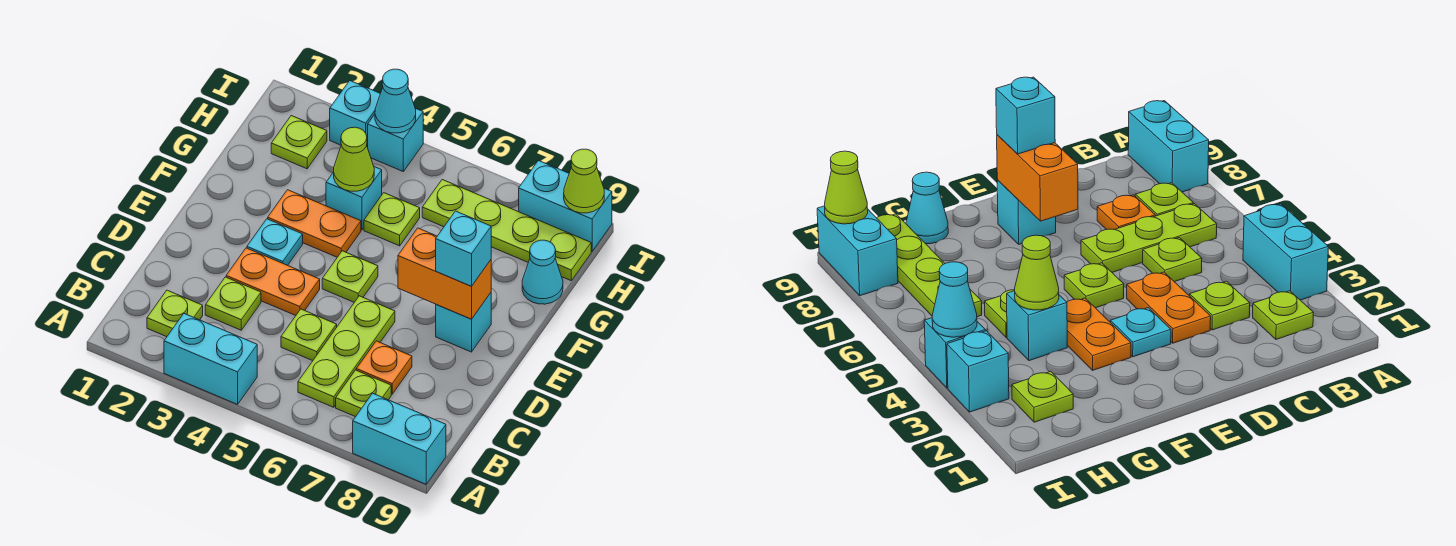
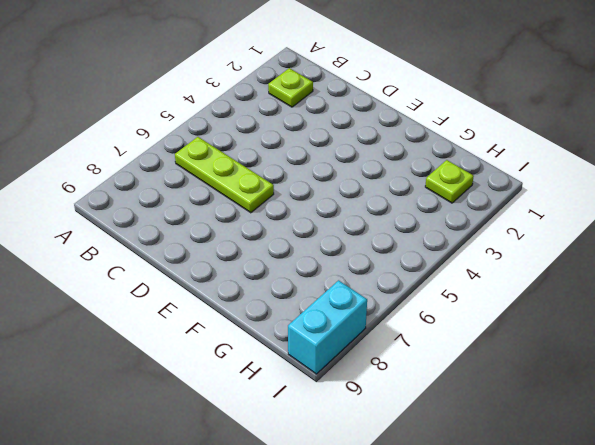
none -> cyan 1x2 brick [164,314,257,404]
none -> cyan 1x2 brick [353,393,446,484]
none -> lime 1x1 plate [336,370,391,417]

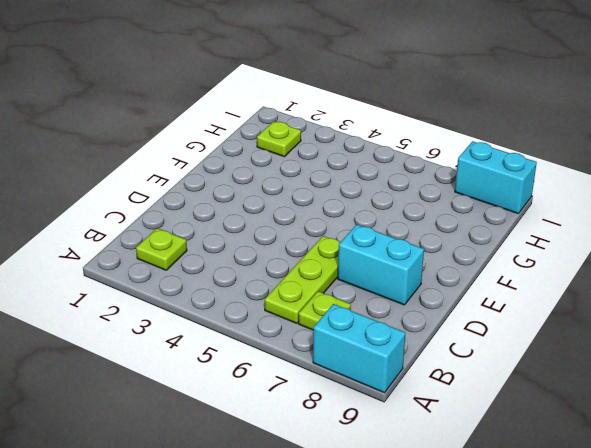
cyan 1x2 brick [338,225,424,305] -> cyan 1x2 brick moved to [164,314,257,404]
none -> lime 1x1 plate [205,277,261,330]
none -> lime 1x1 plate [281,309,337,361]
none -> orange 1x1 plate [356,341,412,394]

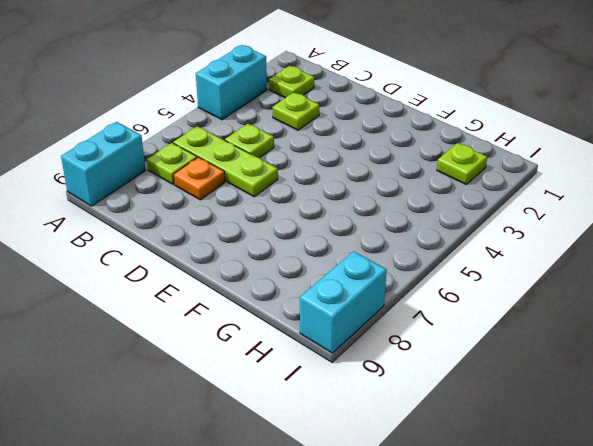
none -> orange 1x2 plate [226,248,320,316]
none -> cyan 1x1 plate [247,219,303,265]
none -> lime 1x1 plate [322,251,378,302]

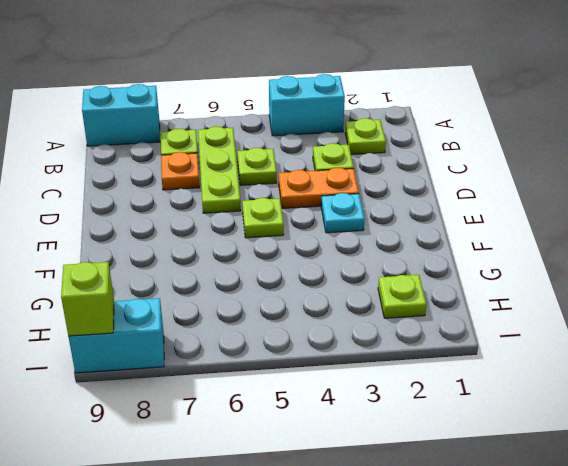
lime 1x1 brick [61,262,114,336] -> lime 1x1 cone [564,149,604,213]
none -> cyan 1x1 brick [436,293,491,352]
none -> orange 1x2 plate [268,190,361,257]
none -> cyan 1x1 brick [326,167,382,230]

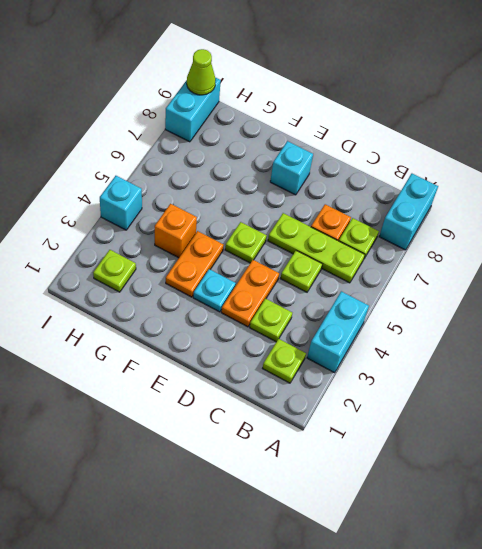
orange 1x1 brick [155,204,197,258] -> cyan 1x1 brick [326,167,382,230]
none -> lime 1x1 plate [364,193,420,246]
none -> cyan 1x1 cone [522,240,563,304]
none -> lime 1x4 plate [422,180,591,280]

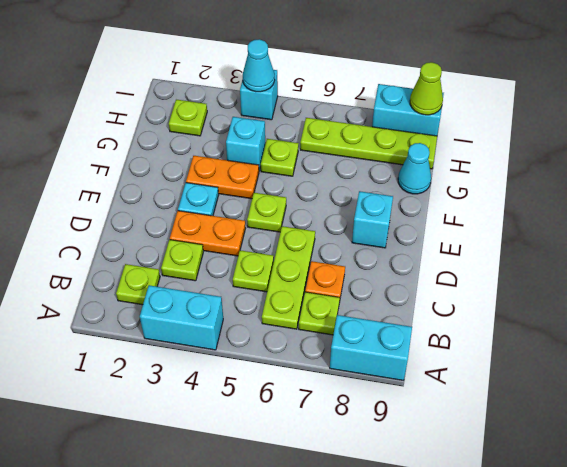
none -> cyan 1x1 brick [330,81,380,148]
none -> orange 1x2 brick [398,228,491,319]
none -> lime 1x1 cone [334,127,374,191]

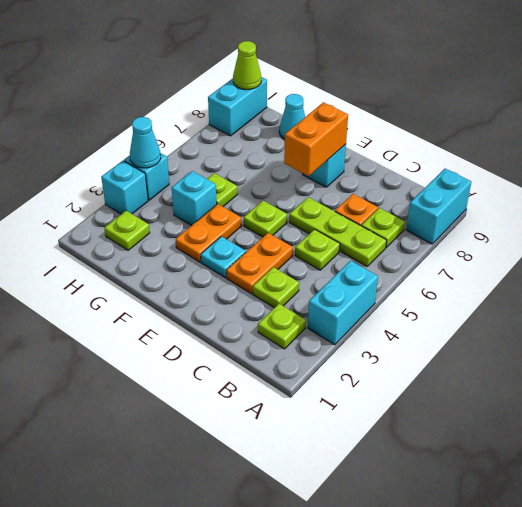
none -> lime 1x4 plate [422,180,591,280]
none -> lime 1x1 cone [334,127,374,191]
none -> cyan 1x1 brick [436,211,491,286]

